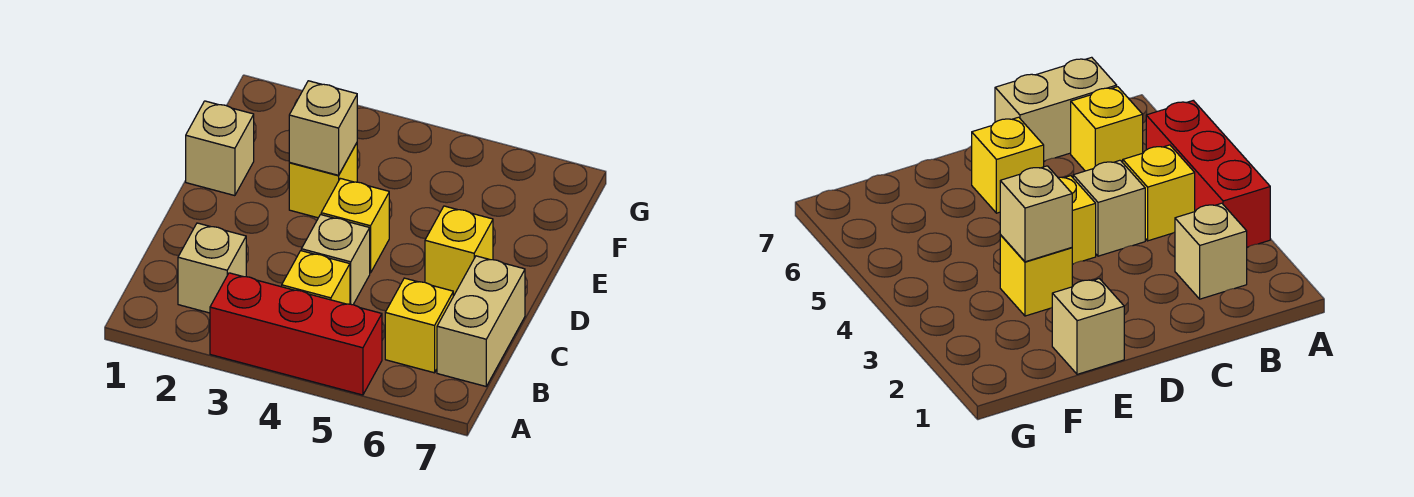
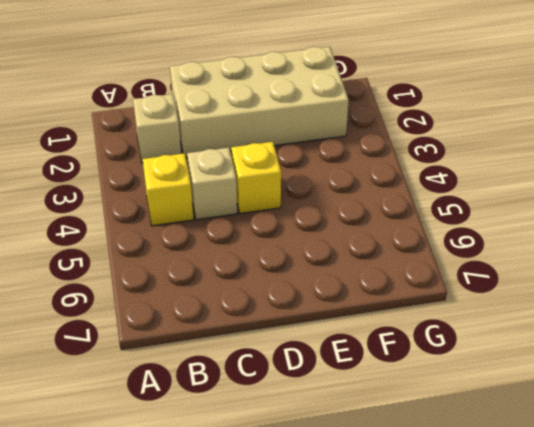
tan 2x4 brick [170,47,349,157] -> tan 1x1 brick [186,101,254,196]
none -> red 1x3 brick [210,273,382,395]
none -> yellow 1x1 brick [385,278,453,373]

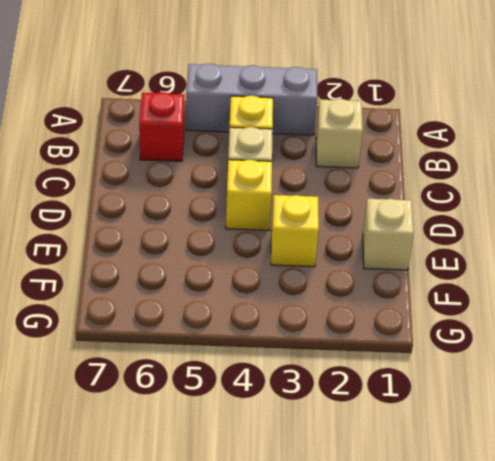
grey 1x3 brick [186,64,317,135] -> red 1x3 brick [210,273,382,395]
red 1x1 brick [139,92,184,161] -> yellow 1x1 brick [385,278,453,373]
none -> tan 1x2 brick [437,256,525,386]
none -> yellow 1x1 brick [425,206,493,295]

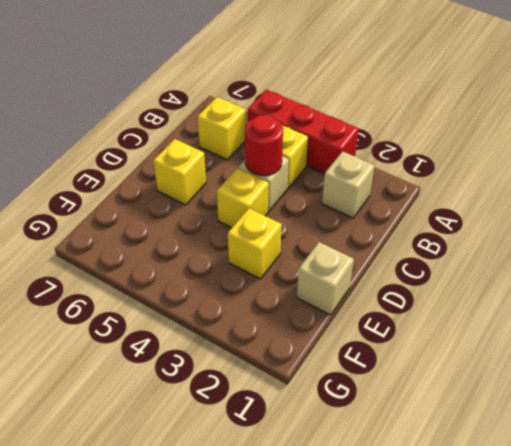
red 1x1 round brick [245,115,283,176] -> none
none -> tan 1x2 brick [437,256,525,386]
none -> tan 1x1 brick [289,81,357,175]

